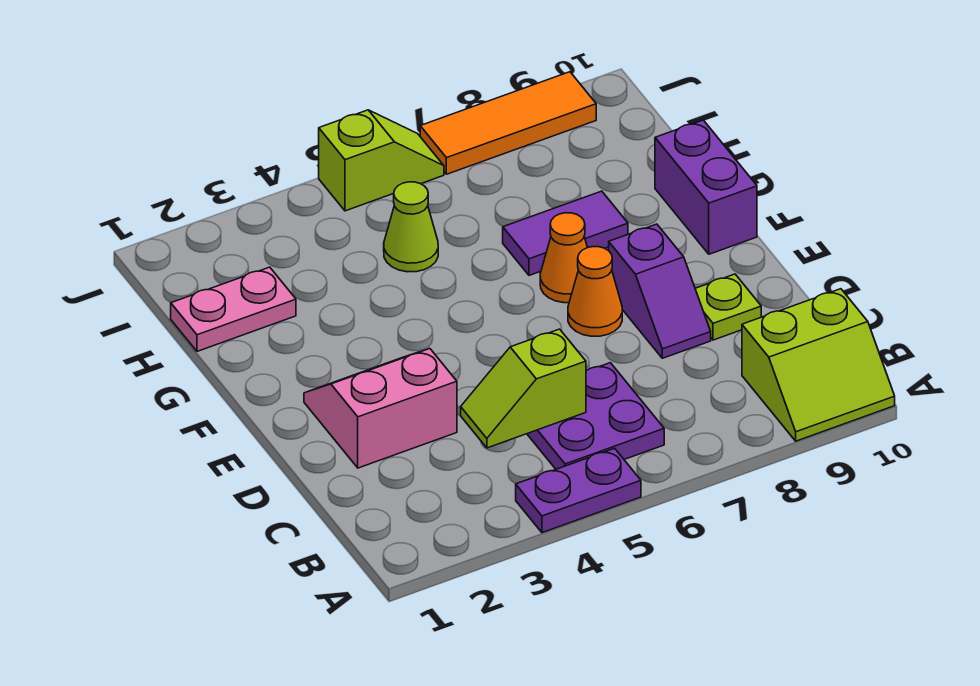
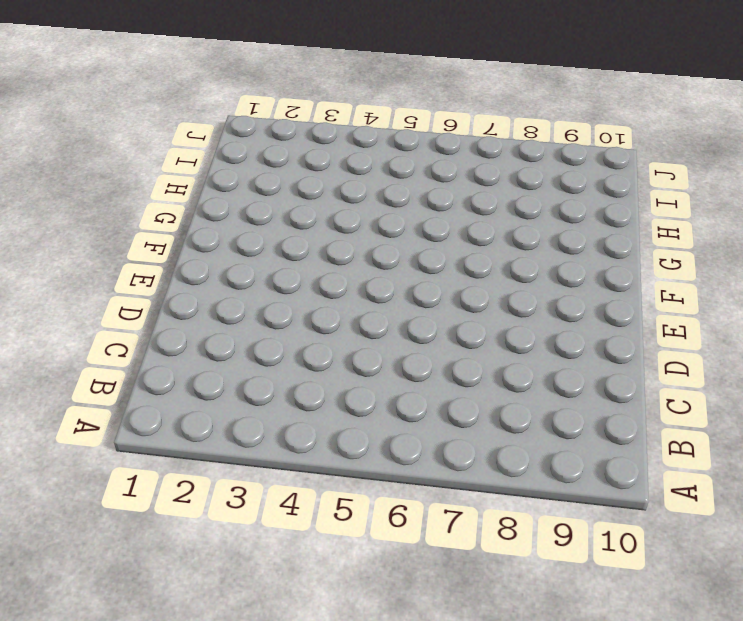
none -> purple 1x2 plate [516,448,641,533]
none -> lime 2x2 slope [742,289,895,441]
none -> purple 2x2 plate [527,363,664,469]

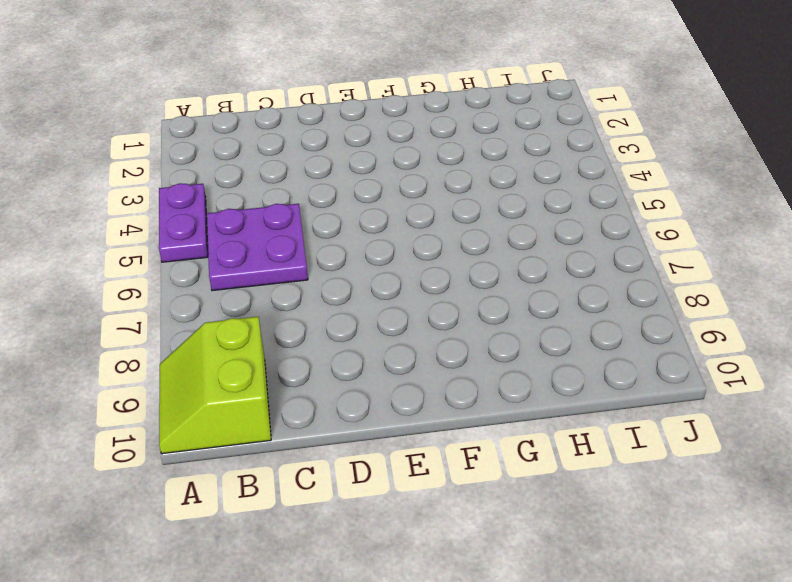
none -> pink 2x2 slope [304,349,457,468]
none -> purple 1x2 slope [609,224,711,358]
none -> lime 1x1 plate [695,274,761,340]

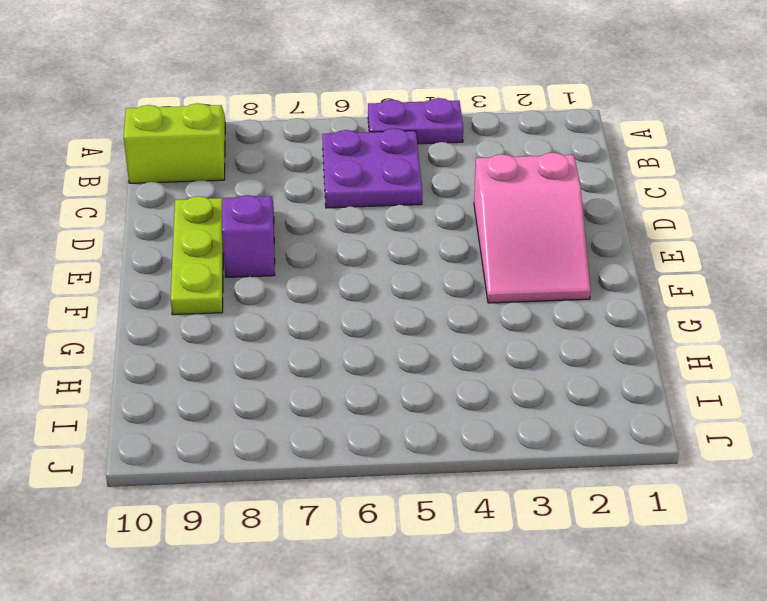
pink 2x3 slope [474,153,591,303] -> pink 2x2 slope [304,349,457,468]
lime 1x3 plate [171,196,223,315] -> lime 1x1 plate [695,274,761,340]
none -> orange 1x1 cone [568,247,622,336]
none -> orange 1x1 cone [540,213,587,303]
none -> purple 1x2 brick [655,120,757,254]

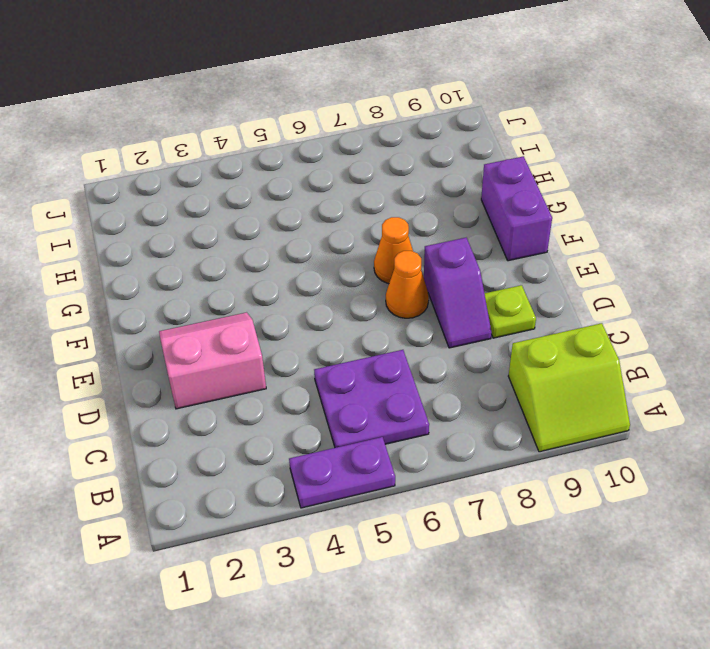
none -> purple 1x2 tile [503,191,628,275]
none -> pink 1x2 plate [171,267,296,351]
none -> lime 1x1 cone [384,182,438,272]

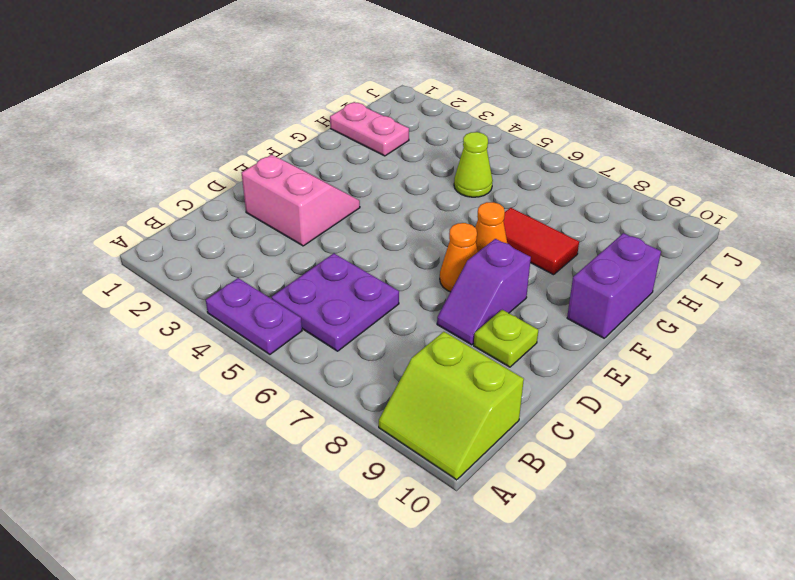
red 1x2 tile [503,208,579,275] -> purple 1x2 tile [503,191,628,275]
none -> lime 1x2 slope [319,110,444,211]
none -> orange 1x3 tile [420,72,596,174]
none -> lime 1x2 slope [461,329,586,448]

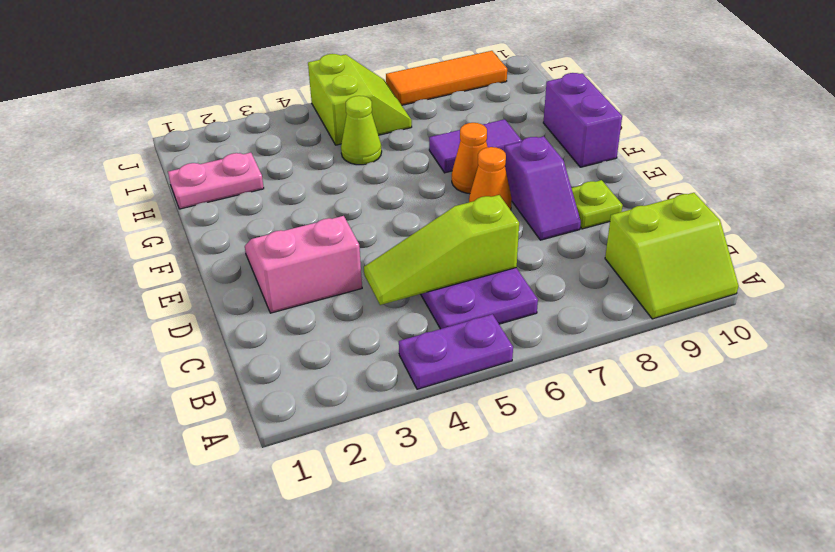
lime 1x3 slope [364,195,519,305] -> lime 1x2 slope [461,329,586,448]
lime 2x2 slope [308,54,412,145] -> lime 1x2 slope [319,110,444,211]

